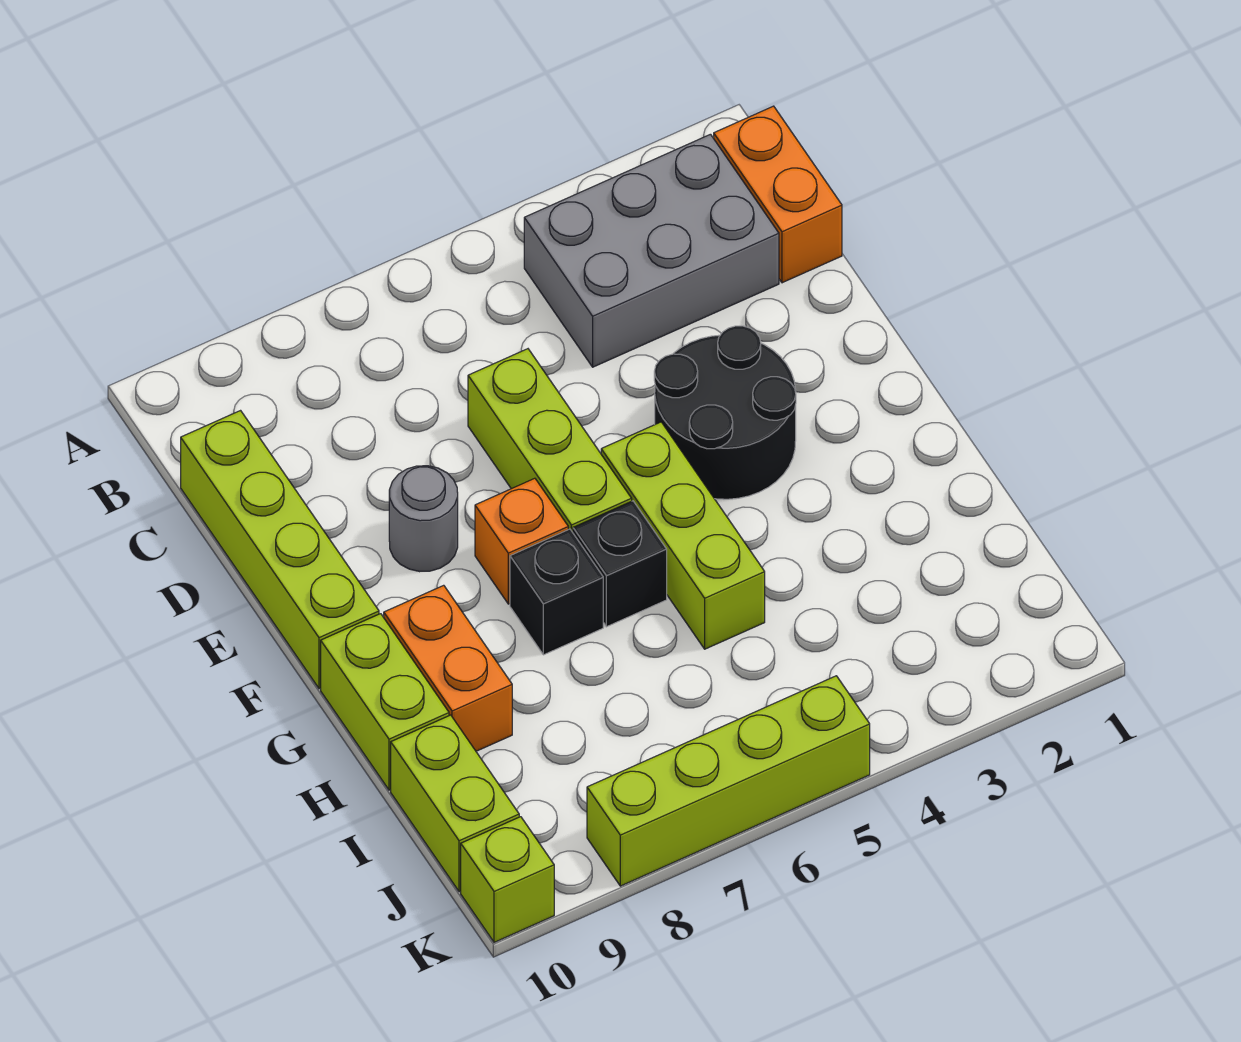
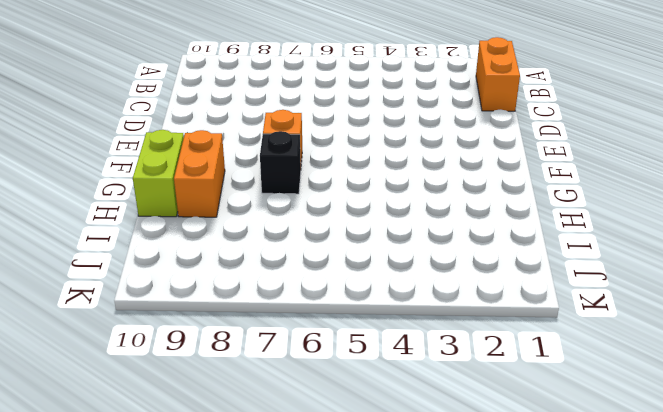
none -> grey 2x3 brick [524,134,779,367]
none -> lime 1x4 brick [181,411,379,689]
none -> lime 1x3 brick [468,349,632,532]

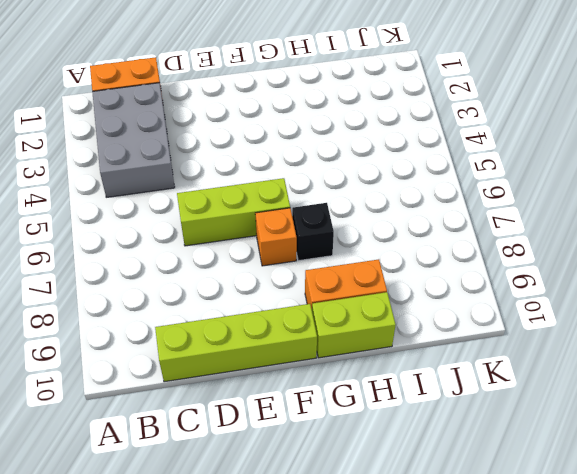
none -> black 2x2 round brick [654,326,796,499]
none -> grey 1x1 round brick [389,466,458,572]
none -> lime 1x3 brick [601,422,765,649]

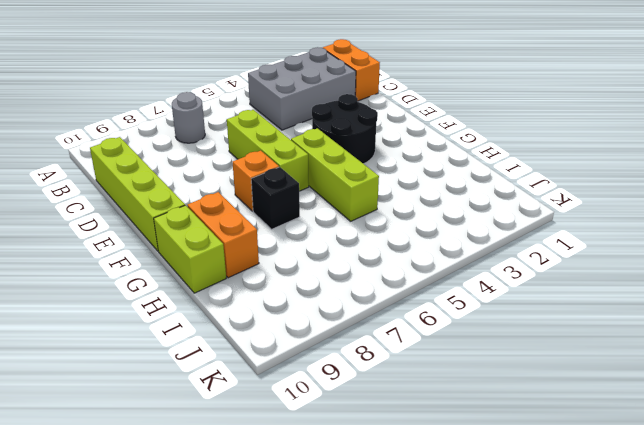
grey 1x1 round brick [172,92,205,143] -> grey 1x1 round brick moved to [389,466,458,572]
none -> black 1x1 brick [573,501,667,627]
none -> lime 1x2 brick [391,715,519,892]
none -> lime 1x4 brick [587,676,870,886]

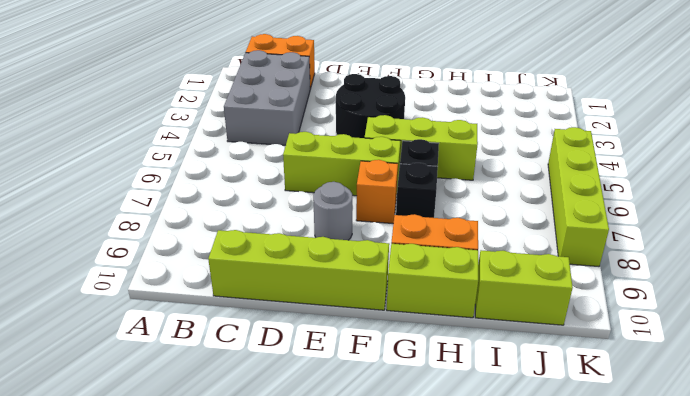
none -> lime 1x1 brick [461,817,554,942]

